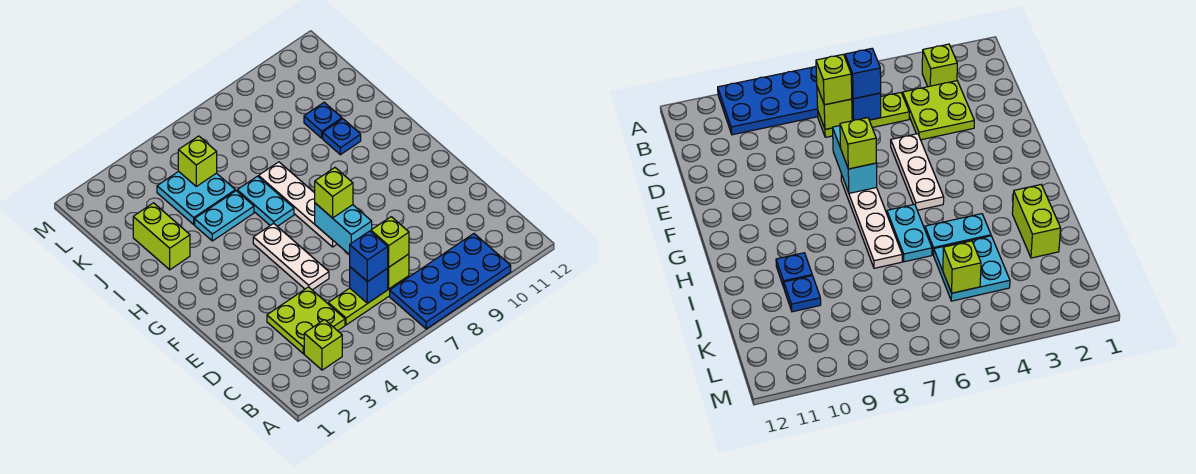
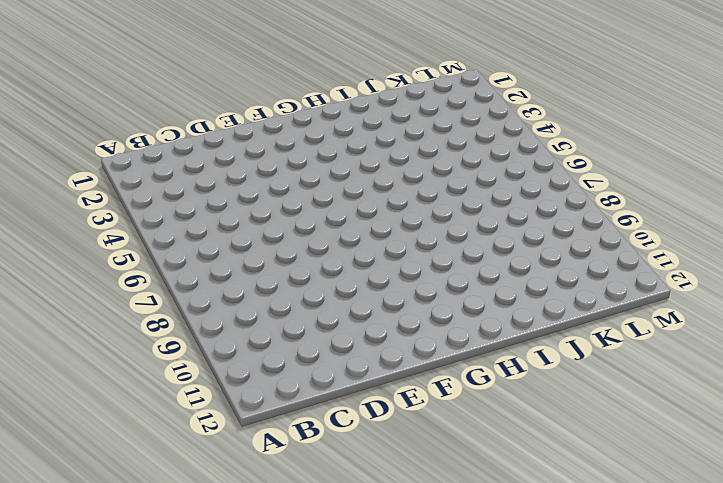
none -> blue 2x4 plate [390,234,511,329]
none -> lime 1x1 brick [304,320,342,370]
none -> lime 2x2 plate [267,287,345,354]

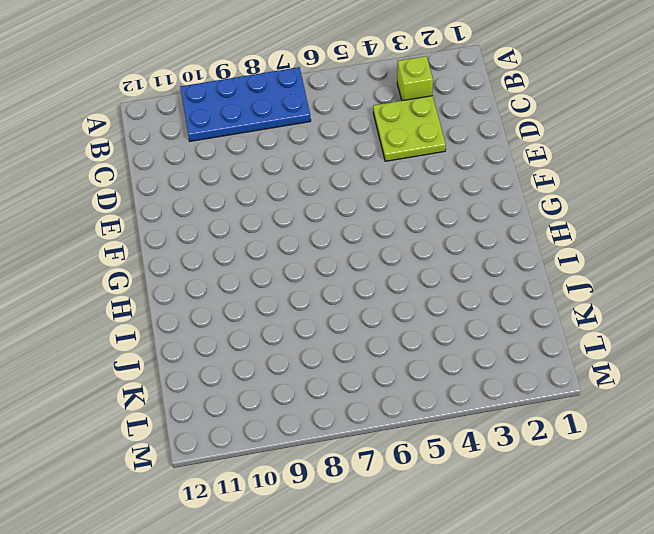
none -> lime 1x3 plate [328,276,409,325]
none -> white 1x3 plate [253,223,329,290]
none -> white 1x4 plate [259,162,337,247]

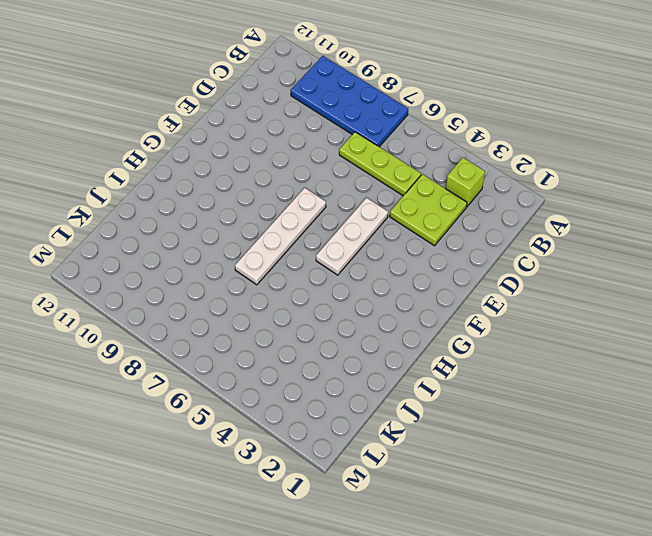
none -> cyan 1x2 plate [237,176,294,226]
none -> lime 1x2 brick [133,203,190,270]
none -> cyan 1x2 plate [195,191,254,241]

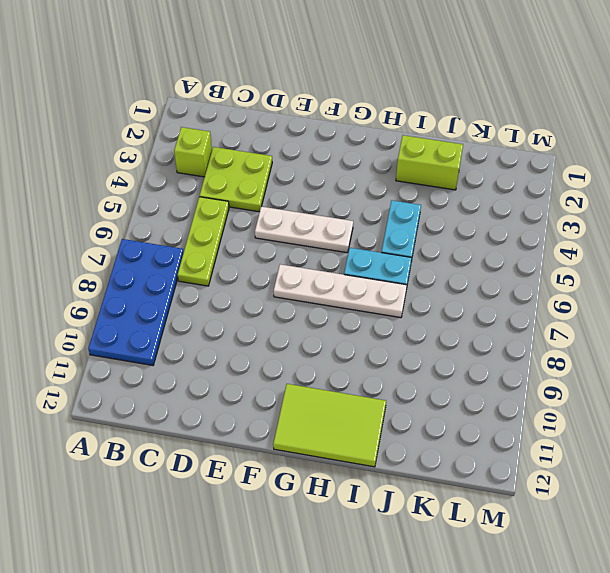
lime 2x3 tile [273,384,386,467] -> none
none -> blue 1x1 plate [323,119,361,155]
none -> cyan 2x2 plate [157,171,235,224]
none -> blue 1x1 plate [304,102,342,138]

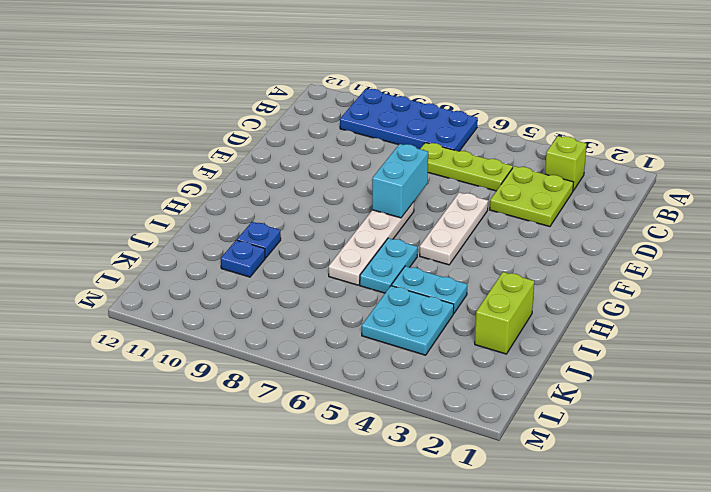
none -> blue 1x1 brick [350,267,388,303]
none -> lime 1x1 brick [388,254,409,289]
none -> lime 1x1 brick [178,136,217,186]

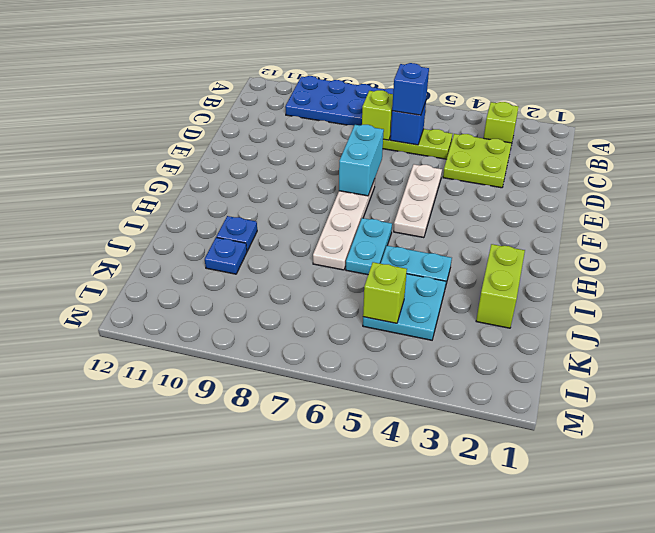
none -> lime 1x1 brick [371,217,409,267]
none -> lime 1x1 brick [315,168,353,218]

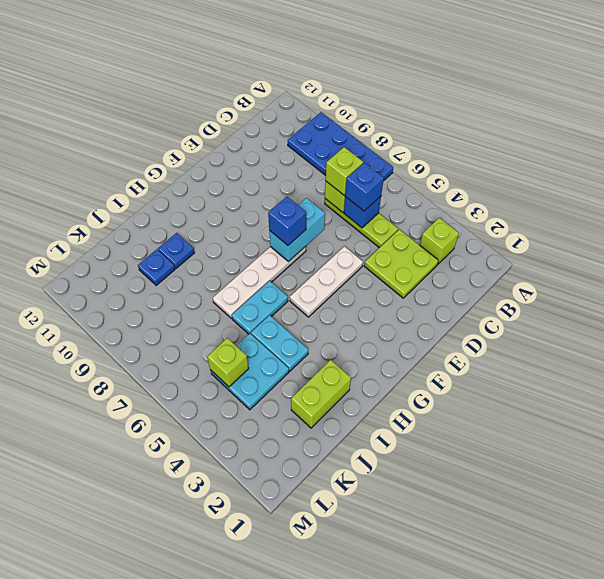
blue 1x1 brick [268,197,306,245] -> lime 1x1 brick [315,168,353,218]

